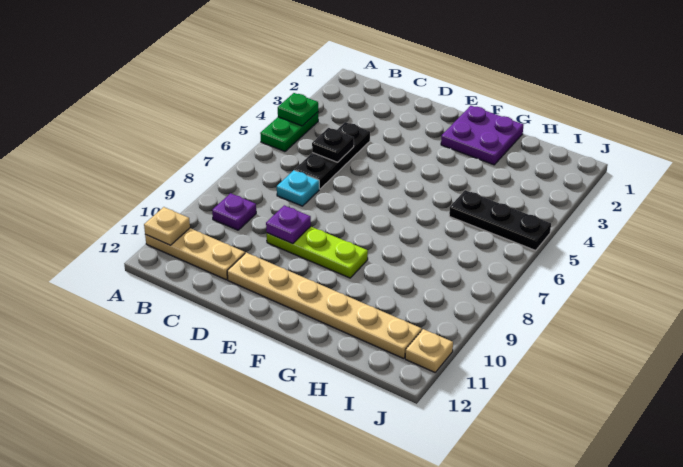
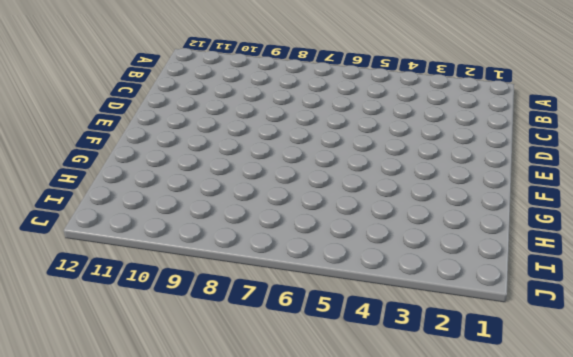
none -> green 1x2 plate [260,112,318,152]
none -> tan 1x3 plate [145,228,245,280]
none -> purple 1x1 plate [212,193,256,230]

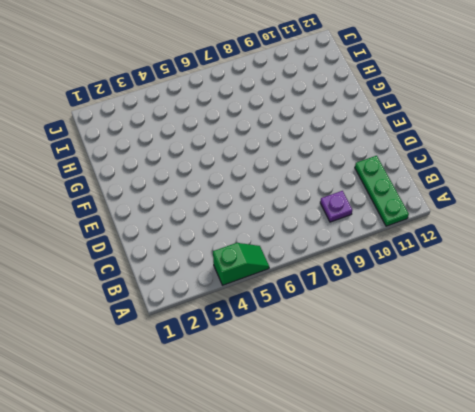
green 1x2 slope [213,243,269,285] -> green 1x2 plate [260,112,318,152]
green 1x3 plate [355,156,409,226] -> tan 1x3 plate [145,228,245,280]
none -> black 1x3 plate [295,122,370,189]
none -> cyan 1x1 plate [277,170,319,206]
none -> lime 1x3 plate [267,227,368,278]

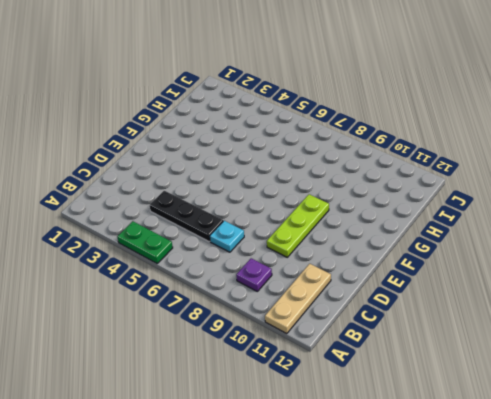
none -> tan 1x6 plate [227,253,422,359]
none -> purple 2x2 plate [441,106,523,165]
none -> black 1x3 plate [449,190,551,250]

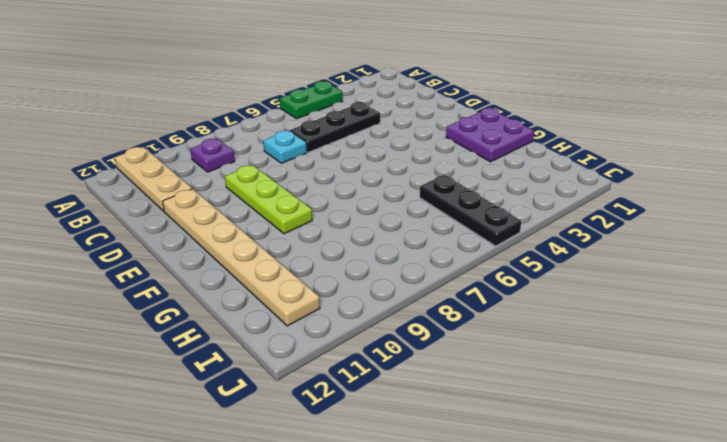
none -> tan 1x1 plate [405,329,453,372]
none -> green 1x1 plate [278,93,318,126]
none -> tan 1x1 plate [144,207,190,245]

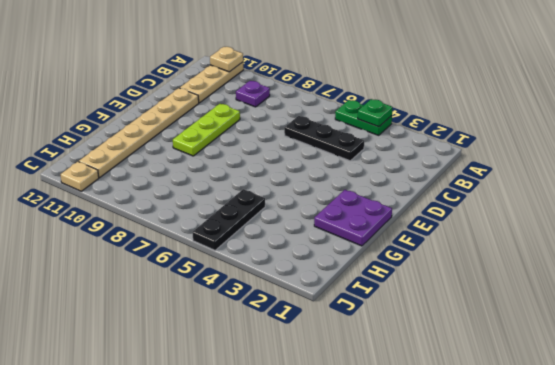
none -> cyan 1x1 plate [277,170,319,206]
none -> black 1x1 plate [312,128,354,162]
none -> purple 1x1 plate [266,205,311,244]

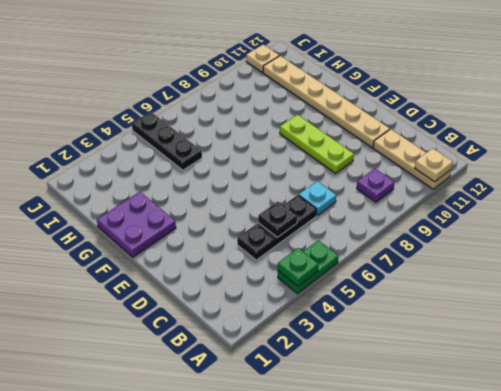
none -> purple 1x1 plate [266,205,311,244]

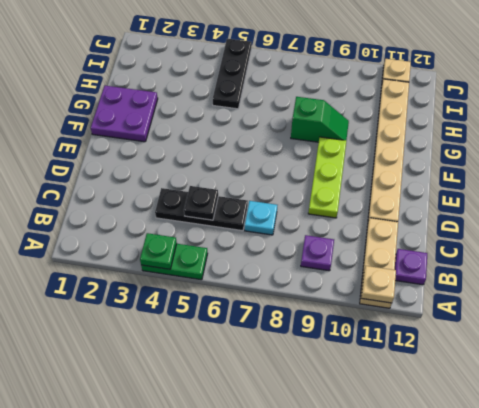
purple 1x1 plate [395,249,427,285] -> purple 1x1 plate moved to [266,205,311,244]
green 1x2 slope [291,97,349,142] -> none

